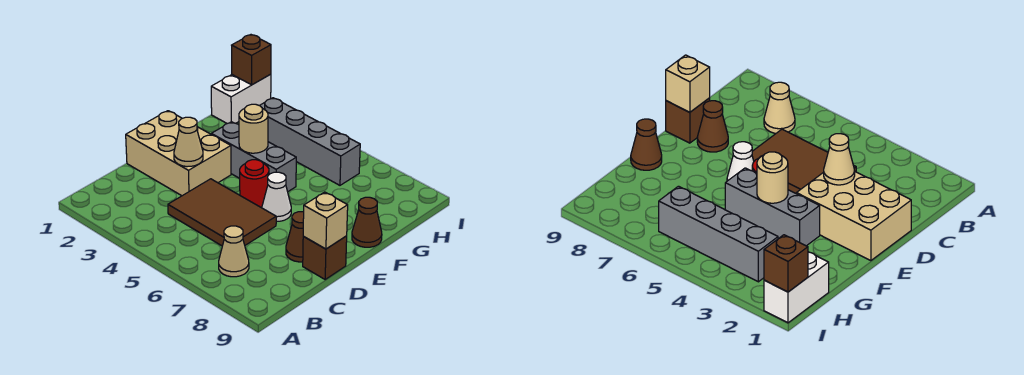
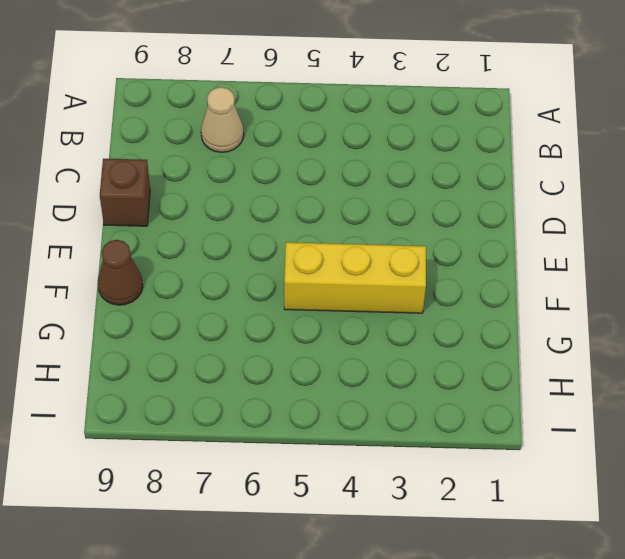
yellow 1x3 brick [284,242,426,313] -> grey 1x3 brick [211,122,296,192]
none -> brown 2x3 tile [168,179,276,246]
none -> tan 2x3 brick [126,111,231,196]
none -> brown 1x1 cone [286,212,304,262]

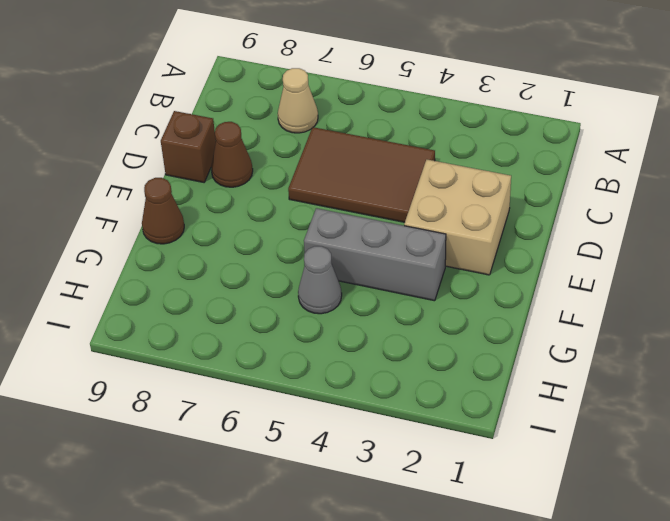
tan 2x2 brick [404,160,511,275] -> tan 2x3 brick [126,111,231,196]
grey 1x1 cone [298,246,342,314] -> none
none -> red 1x1 round brick [240,160,269,208]
none -> white 1x1 cone [262,172,291,221]
none -> white 1x2 brick [211,74,271,124]

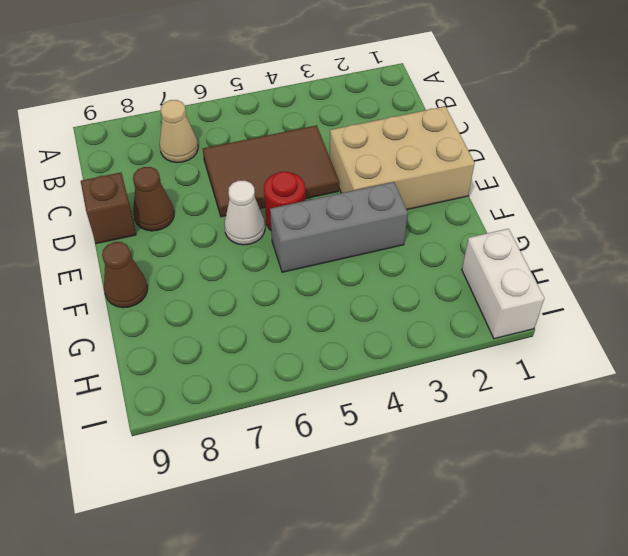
none -> grey 1x4 brick [260,98,360,185]
none -> tan 1x1 cone [174,117,203,167]
none -> tan 1x1 brick [303,192,348,249]

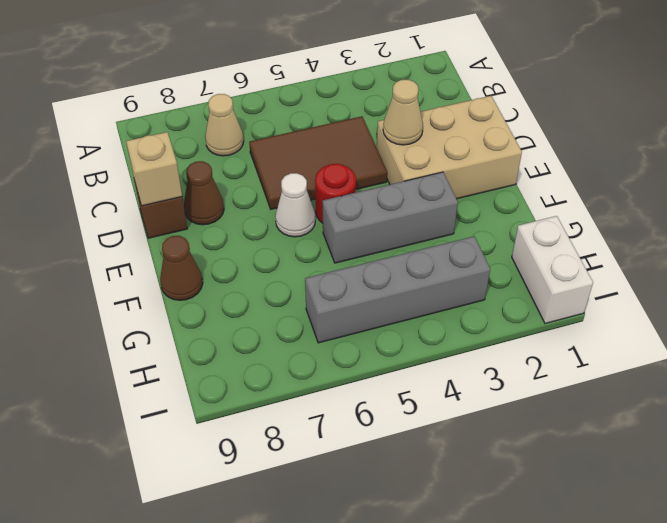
none -> tan 1x1 round brick [239,104,268,153]
none -> brown 1x1 brick [232,35,271,85]

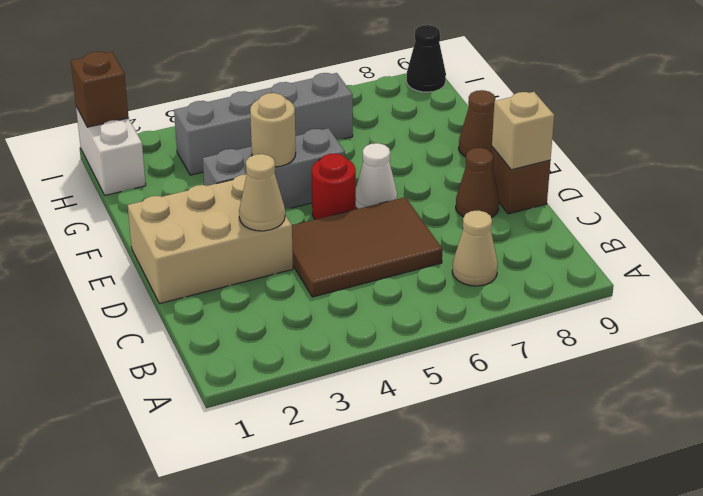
black 1x1 cone [406,25,446,92] -> none

